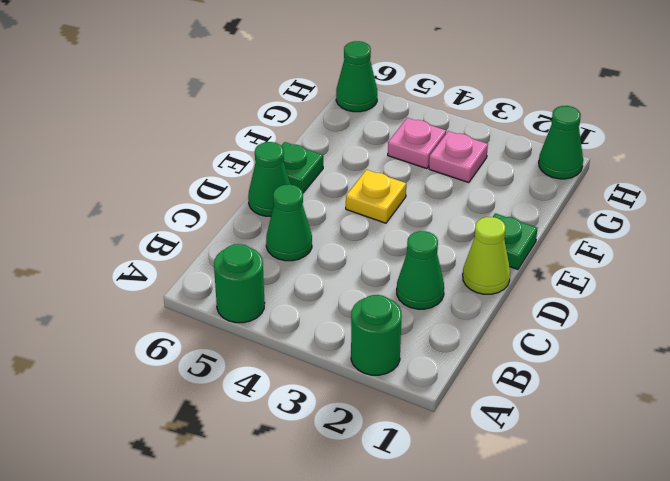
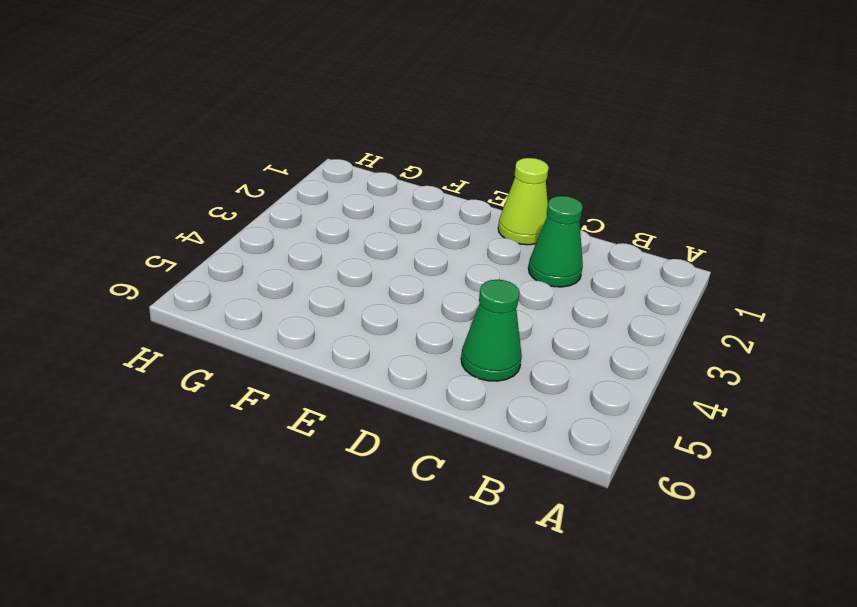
none -> green 1x1 round brick [351,295,402,375]
none -> green 1x1 round brick [214,244,265,323]
none -> green 1x1 cone [248,142,290,216]

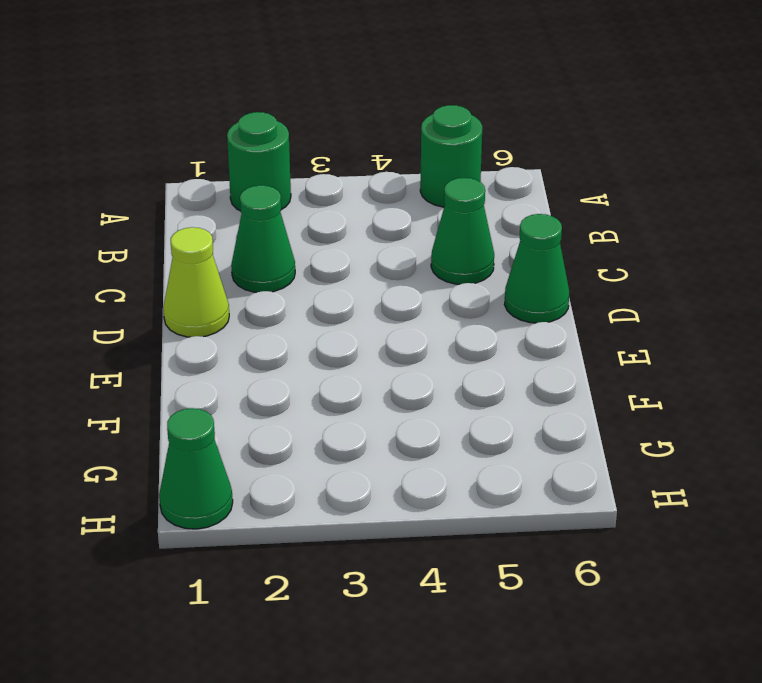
none -> green 1x1 plate [493,213,537,269]
none -> yellow 1x1 plate [346,170,406,223]
none -> green 1x1 plate [281,142,323,193]

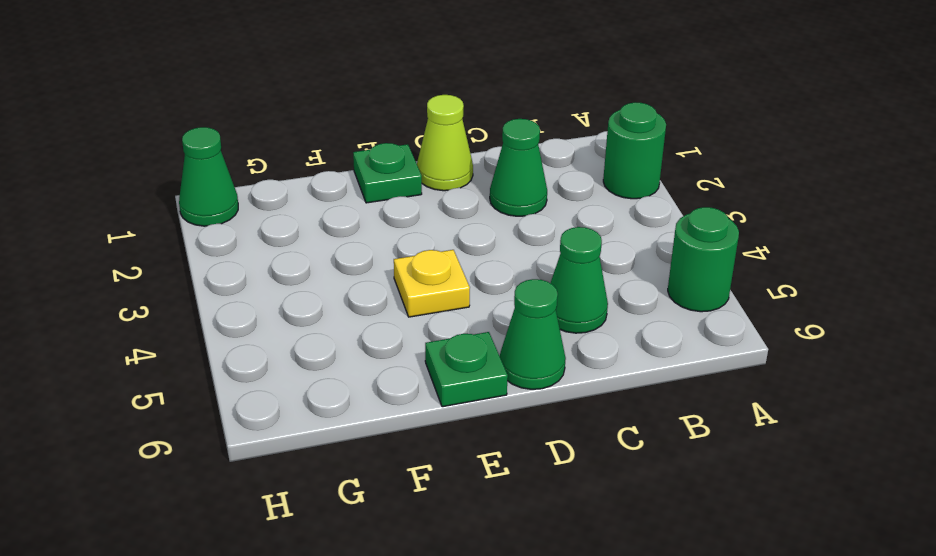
none -> pink 1x1 plate [429,131,488,183]
none -> pink 1x1 plate [388,118,446,169]
none -> green 1x1 cone [336,41,377,112]

